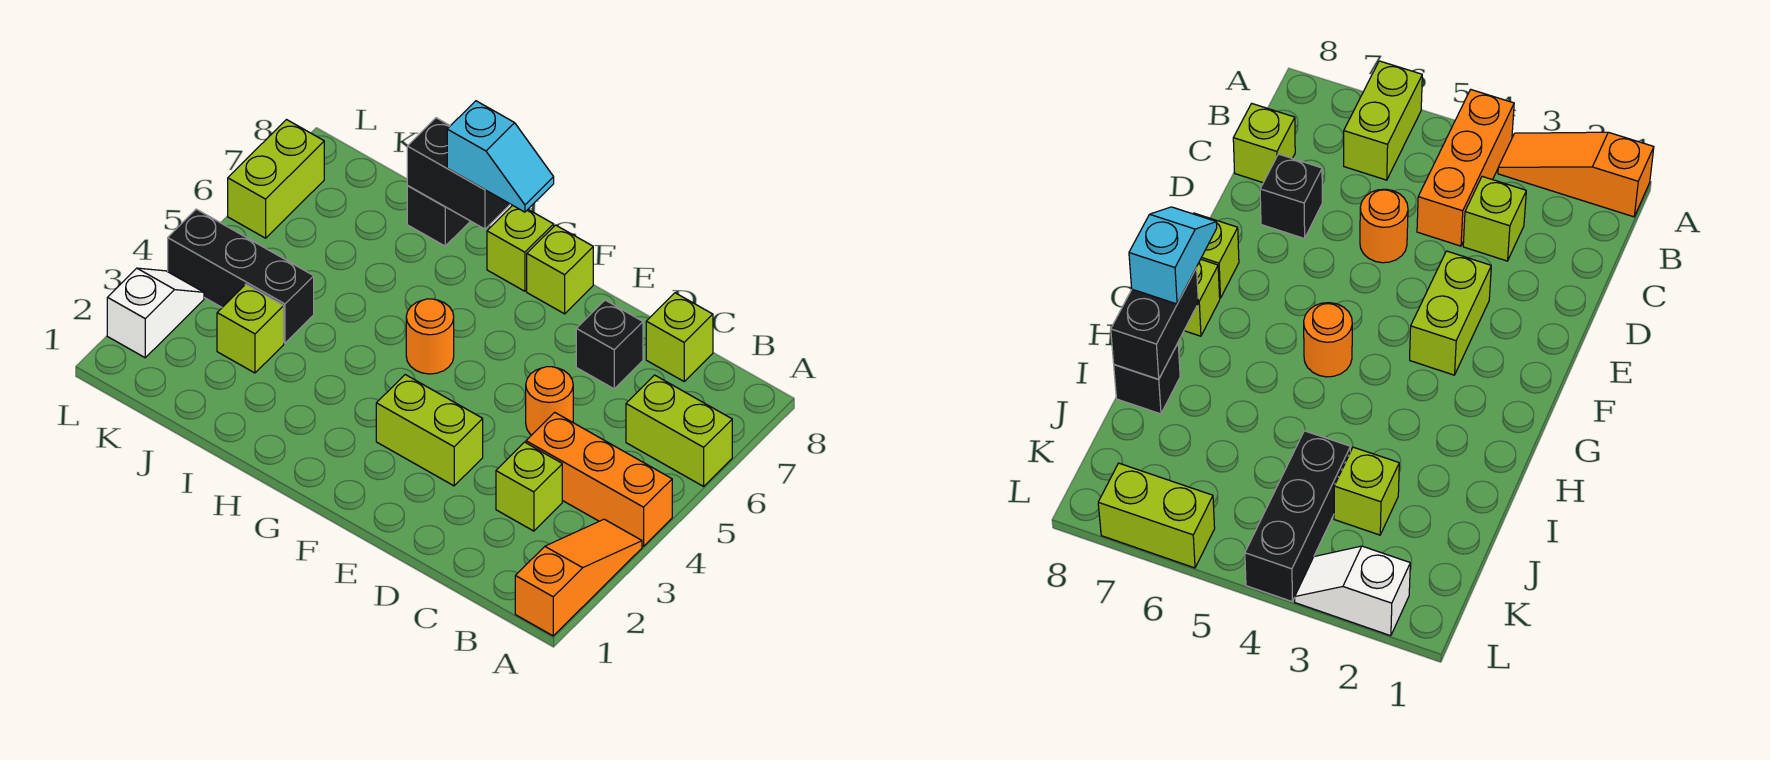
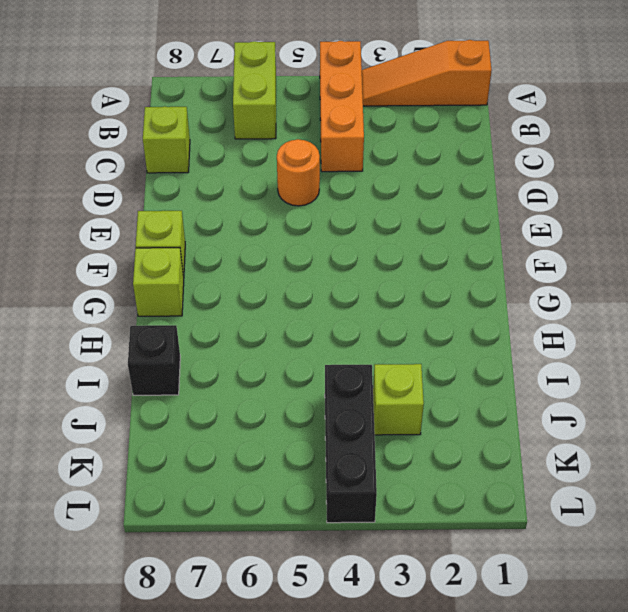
none -> lime 1x1 brick [496,442,562,531]
none -> black 1x1 brick [576,300,643,389]
none -> lime 1x2 brick [376,375,483,486]

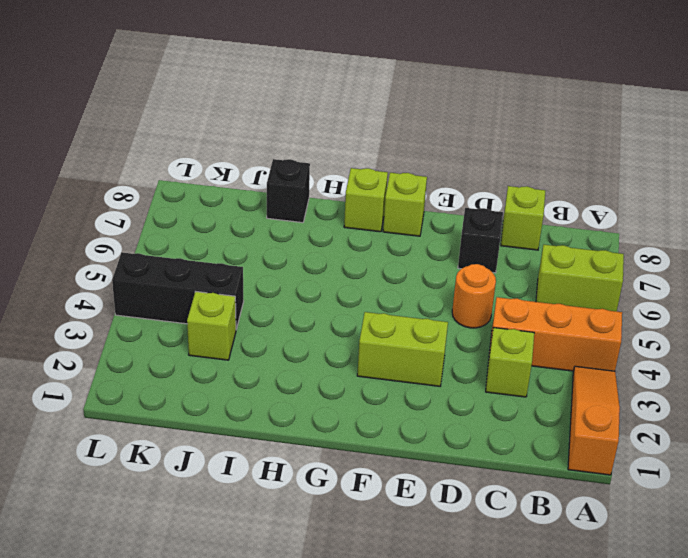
none -> orange 1x1 round brick [406,299,454,374]
none -> white 1x2 slope [107,268,204,358]
none -> lime 1x2 brick [228,120,324,238]

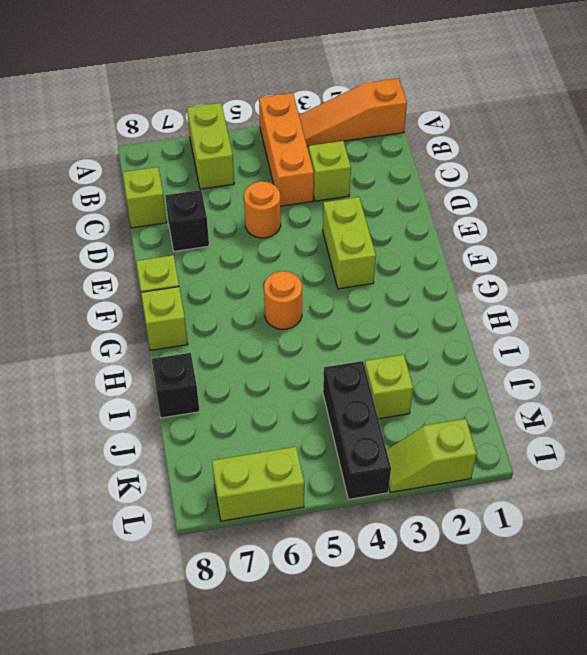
lime 1x2 slope [387,419,477,492] -> white 1x2 slope [107,268,204,358]
none -> black 1x2 brick [407,118,510,229]
none -> cyan 1x2 slope [447,101,554,212]

